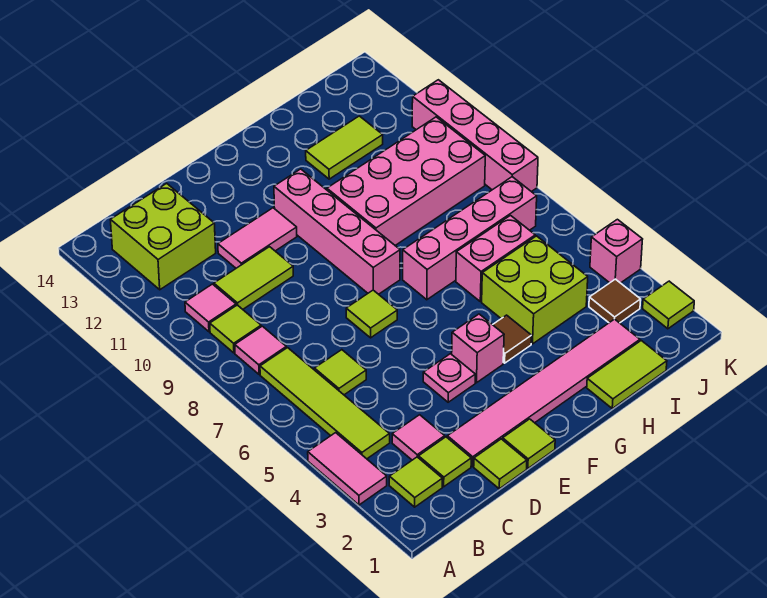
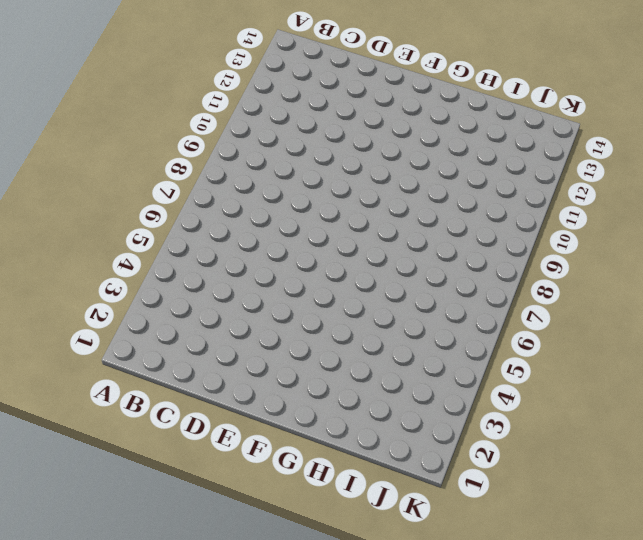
none -> pink 1x2 tile [308,433,387,505]
none -> lime 1x1 tile [389,457,442,507]
none -> lime 1x4 tile [260,348,390,459]
none -> pink 1x1 tile [235,326,286,374]

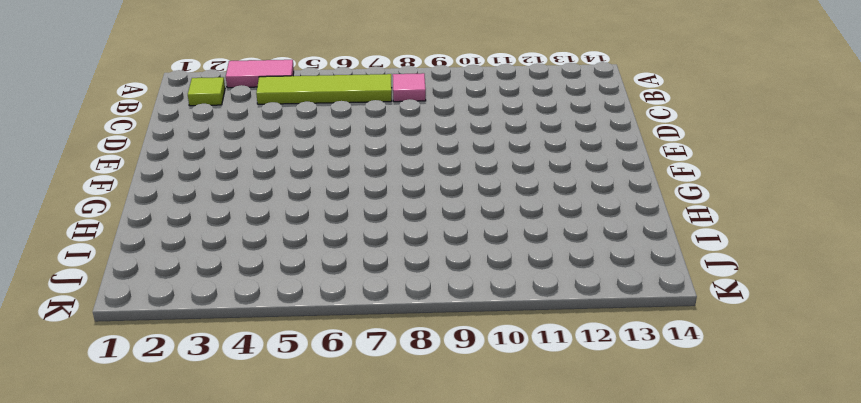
none -> lime 1x1 tile [210,305,261,353]
none -> pink 1x1 tile [185,284,236,332]
none -> lime 2x2 brick [111,183,216,290]
none -> lime 1x1 tile [419,437,471,487]

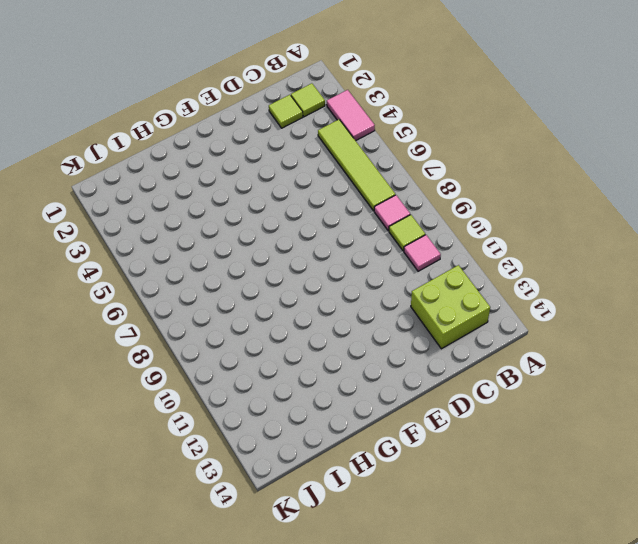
none -> pink 1x1 tile [392,415,445,460]
none -> lime 1x1 tile [314,350,366,395]
none -> lime 1x2 tile [214,247,293,309]
none -> lime 1x1 tile [474,439,527,489]

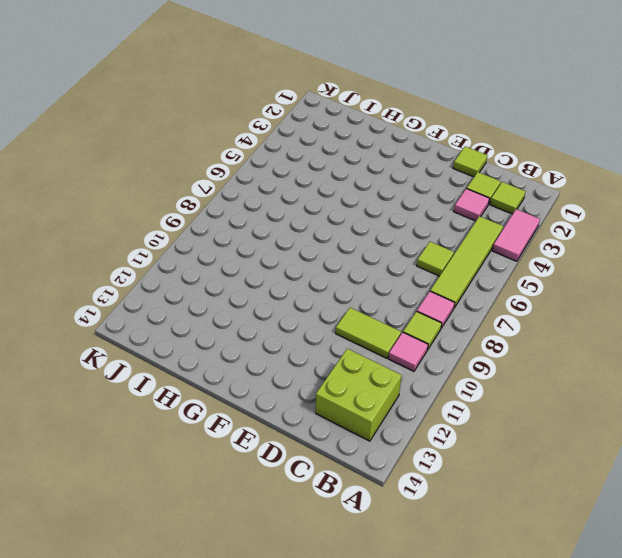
none -> pink 1x6 tile [447,319,640,466]
none -> pink 1x2 tile [218,208,297,268]
none -> lime 1x1 tile [503,419,555,468]
none -> pink 1x1 plate [423,354,475,402]

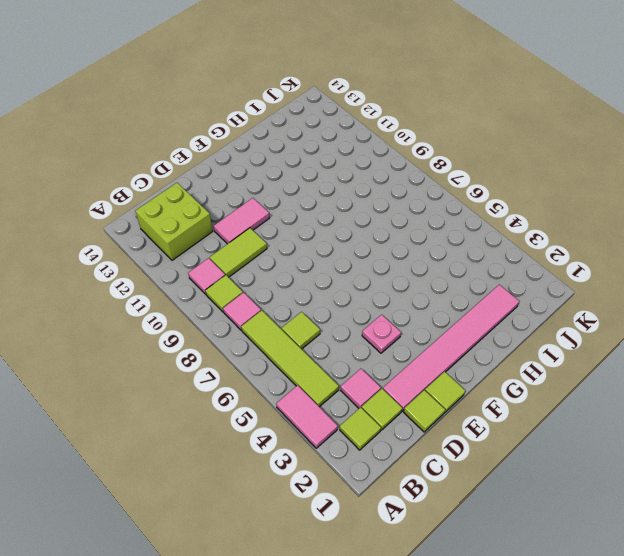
none -> lime 1x1 tile [346,290,397,338]
none -> pink 1x1 brick [452,314,504,383]
none -> pink 1x4 brick [274,169,400,294]
none -> brown 1x1 tile [493,315,532,363]

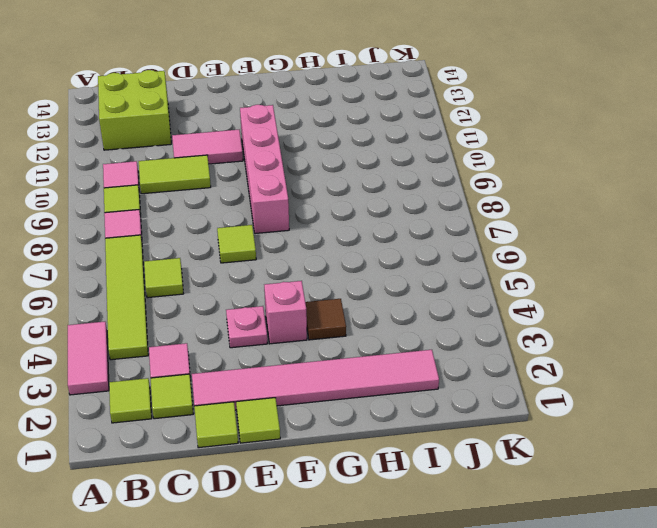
none -> pink 1x4 brick [403,177,537,300]
none -> pink 2x4 brick [327,117,485,245]
none -> lime 1x2 tile [587,341,667,408]
none -> lime 2x2 brick [482,236,588,344]

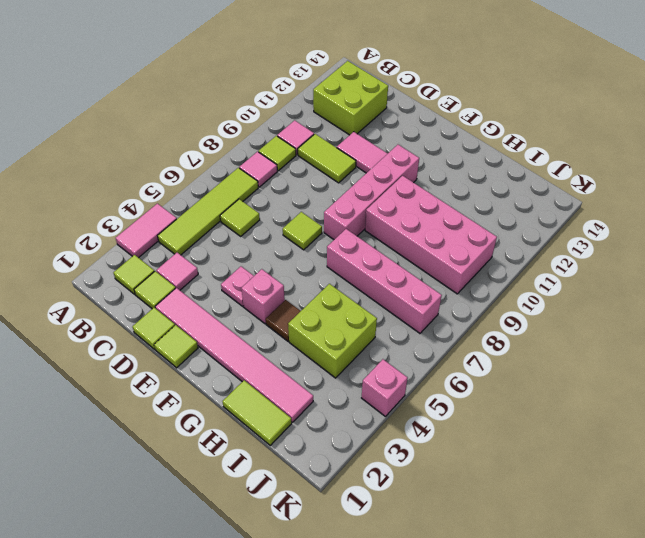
none -> pink 1x2 brick [456,216,535,302]
none -> lime 1x2 tile [306,116,383,179]
none -> brown 1x1 tile [589,279,641,323]
none -> lime 1x1 tile [643,281,694,329]

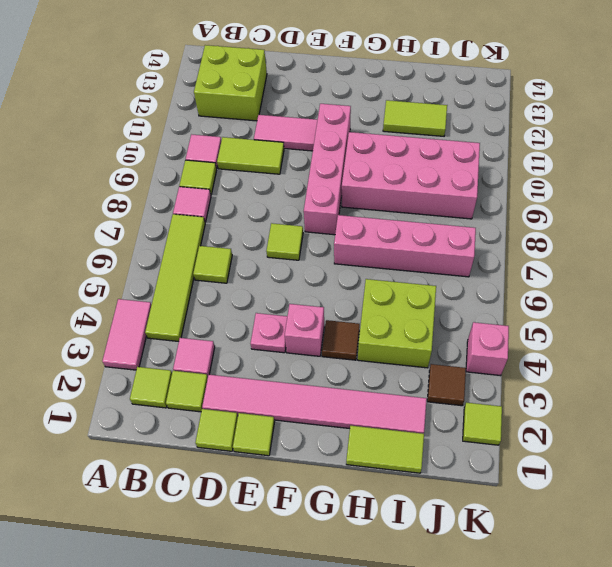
none -> pink 1x2 brick [456,216,535,302]
none -> pink 1x4 brick [412,80,538,192]

